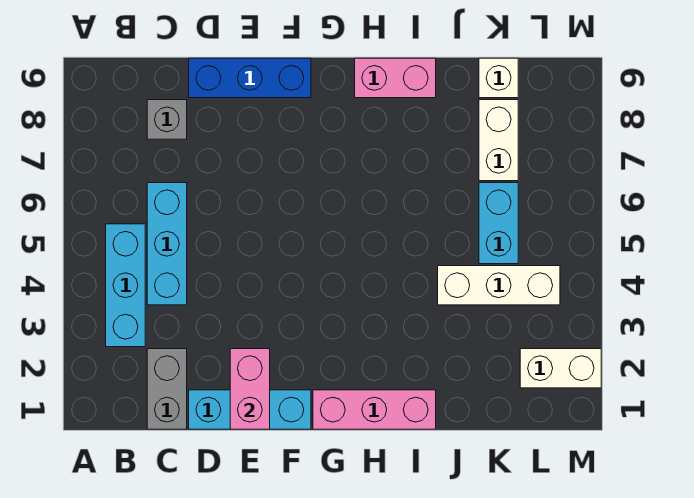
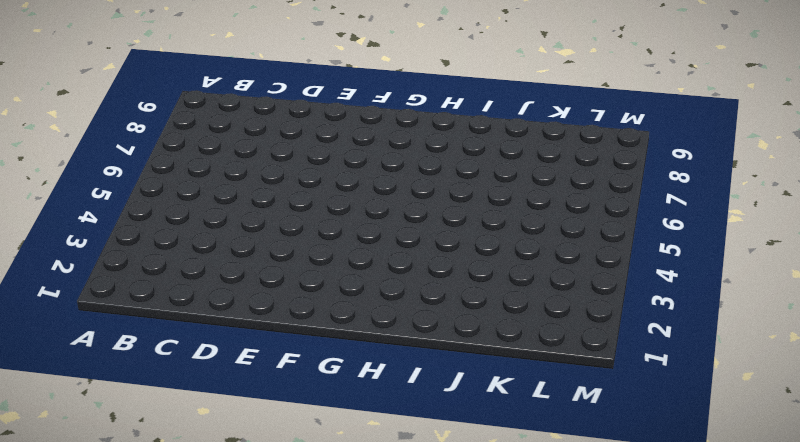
none -> cyan 1x3 brick [106,224,145,347]
none -> grey 1x2 brick [147,349,187,429]
none -> cyan 1x3 brick [147,183,187,305]

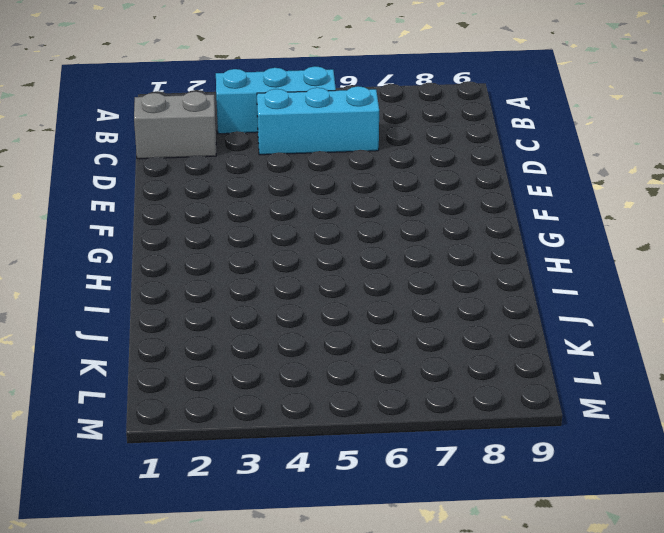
none -> grey 1x1 brick [147,100,187,139]
none -> cyan 1x3 brick [189,390,311,429]
none -> blue 1x3 brick [189,58,311,98]

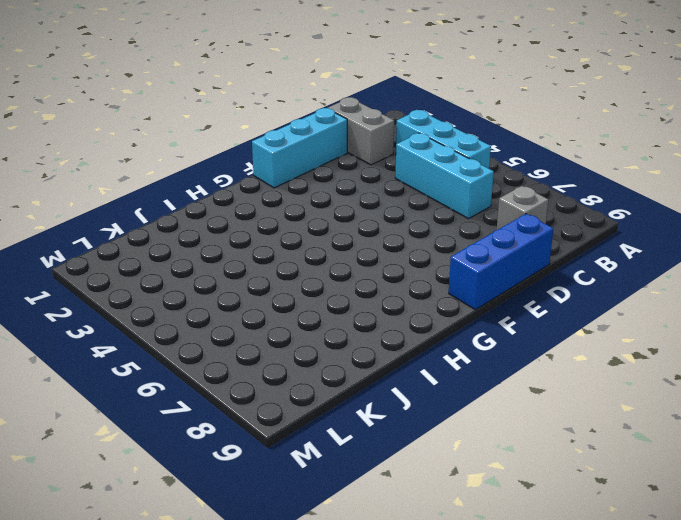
none -> pink 1x3 brick [313,390,436,429]
none -> pink 1x2 brick [355,58,436,98]
none -> white 1x3 brick [438,266,560,305]

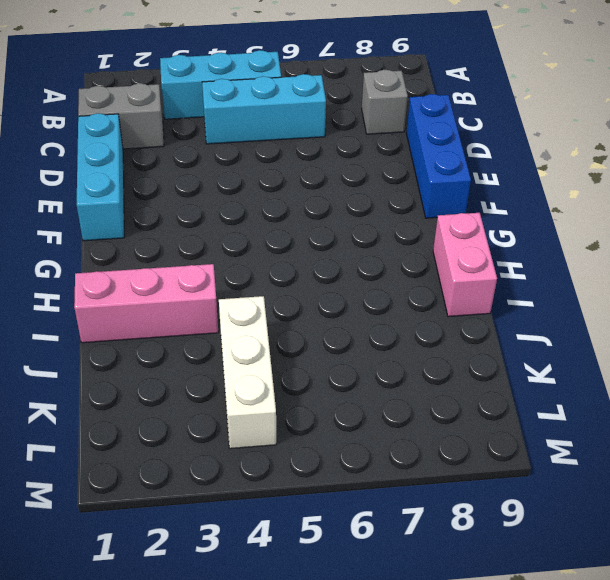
pink 1x3 brick [74,264,218,343] -> pink 1x3 brick turned to [313,390,436,429]
none -> cyan 1x2 brick [479,183,518,264]
none -> white 1x2 brick [479,100,518,181]
none -> white 1x1 brick [479,58,518,98]

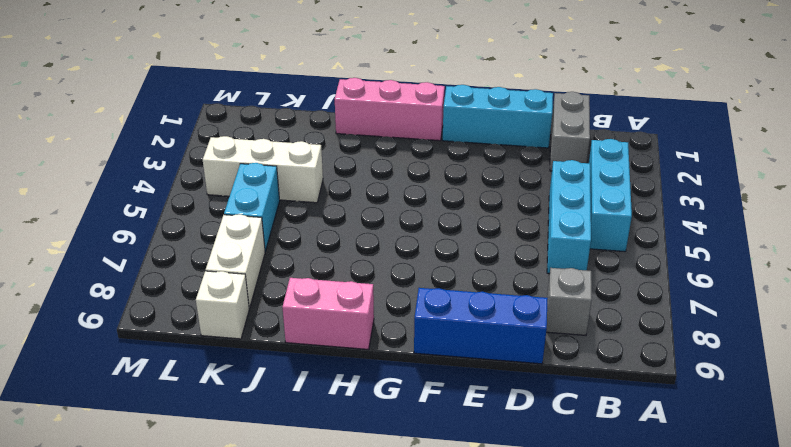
none -> white 1x2 brick [520,349,601,388]
none -> pink 1x2 brick [230,349,270,429]

